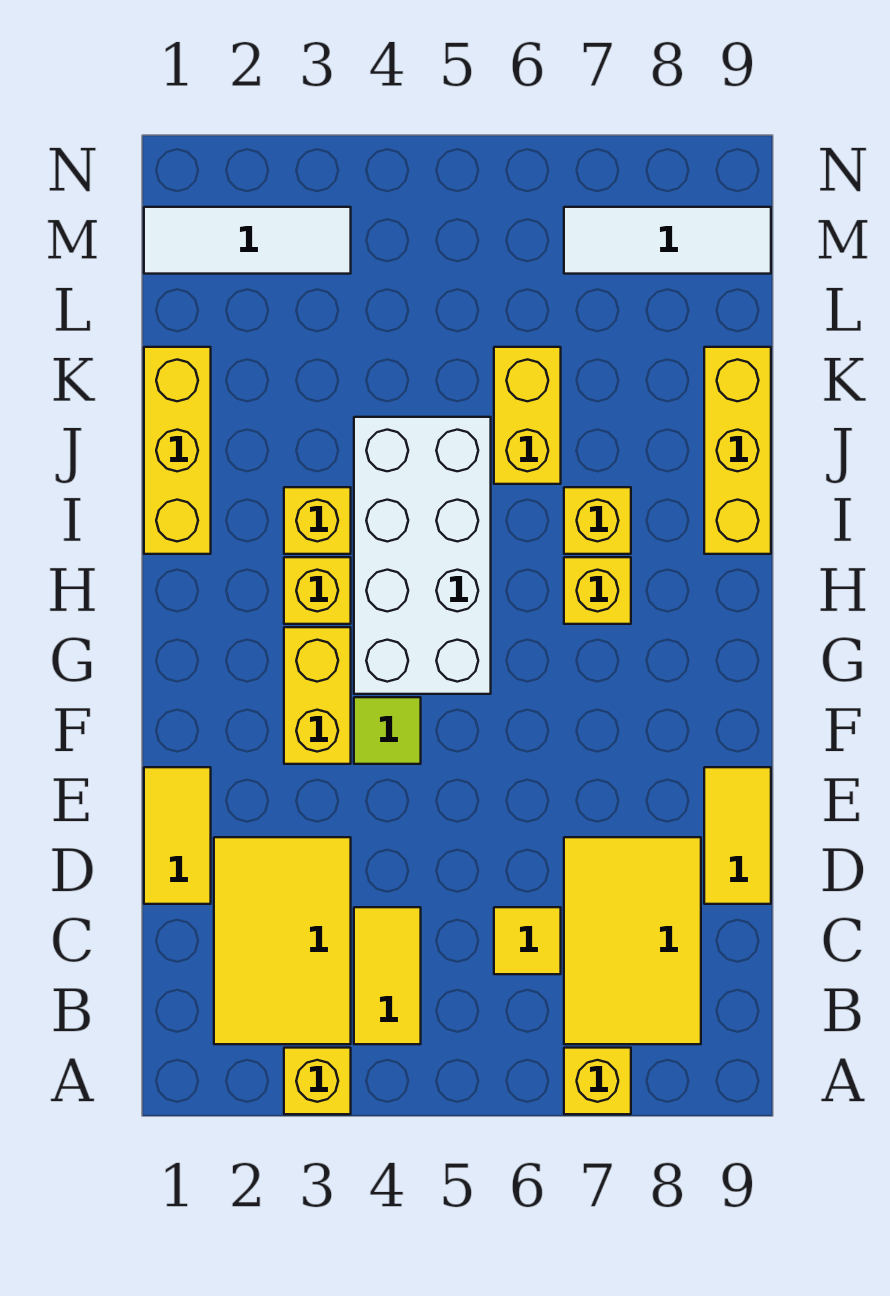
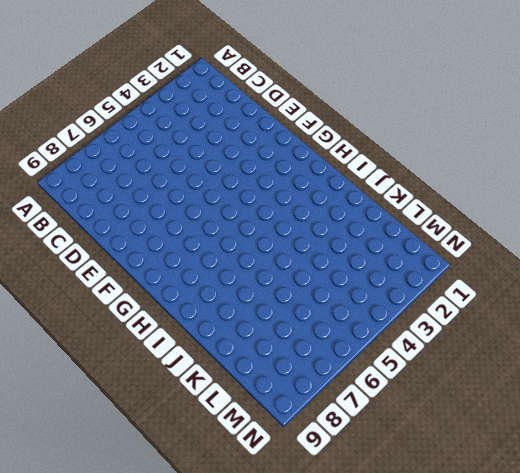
none -> yellow 1x1 brick [284,1048,351,1114]
none -> yellow 1x1 brick [564,1048,631,1114]
none -> yellow 2x3 tile [214,837,351,1044]

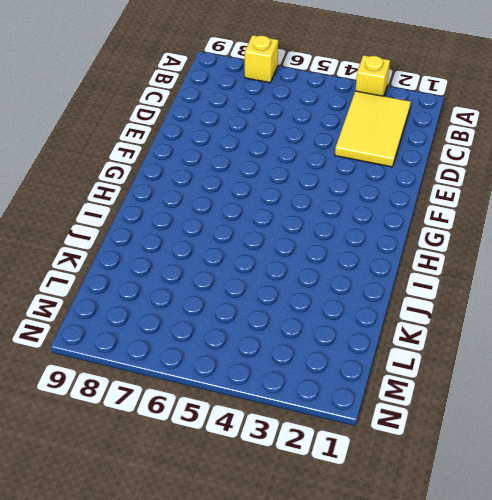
none -> yellow 1x2 tile [354,907,421,1044]
none -> yellow 2x3 tile [564,837,701,1044]
none -> yellow 1x1 tile [494,907,561,974]

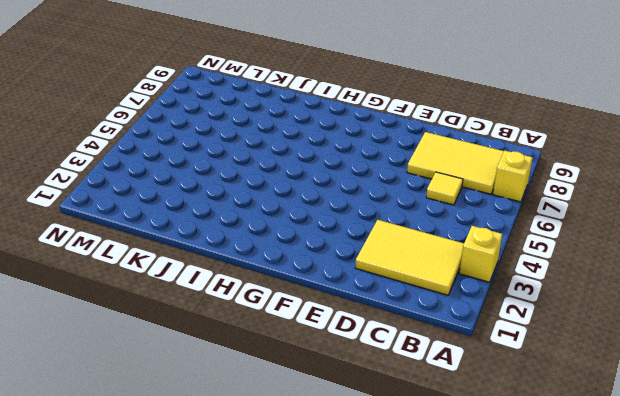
none -> yellow 1x2 tile [354,907,421,1044]
none -> yellow 1x2 tile [144,767,211,904]
none -> yellow 1x2 tile [704,767,771,904]

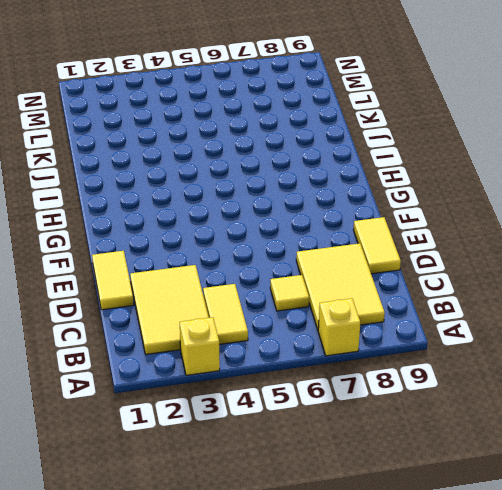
none -> yellow 1x2 brick [284,627,351,764]
none -> lime 1x1 tile [354,697,421,764]
none -> white 2x4 brick [354,417,491,694]

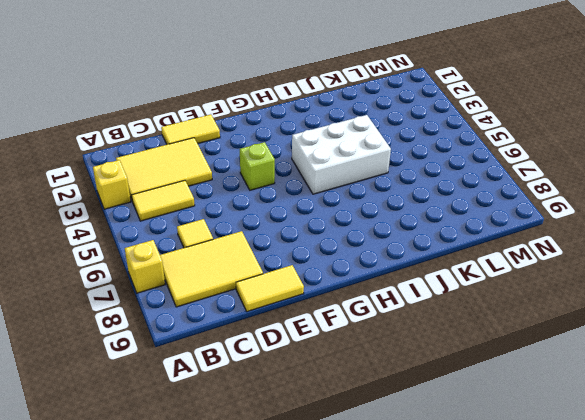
lime 1x1 brick [239,142,275,190] -> lime 1x1 tile [354,697,421,764]
white 2x3 brick [292,115,391,194] -> white 2x4 brick [354,417,491,694]
none -> yellow 1x2 brick [284,627,351,764]
none -> yellow 1x1 brick [284,557,351,624]
none -> yellow 1x1 brick [564,557,631,624]

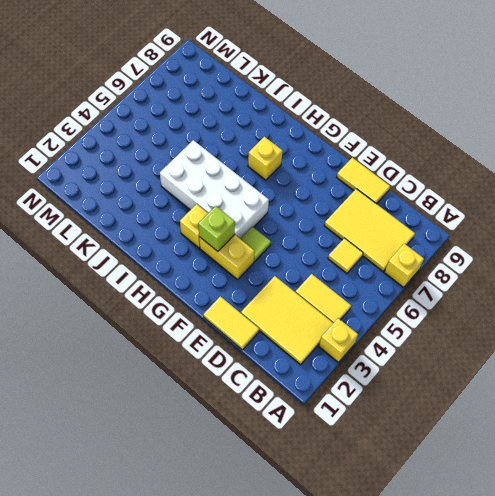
lime 1x1 brick [198,206,235,251] -> none
none -> yellow 1x3 brick [144,347,211,554]
none -> yellow 1x1 brick [284,487,351,554]
none -> yellow 1x1 brick [564,487,631,554]

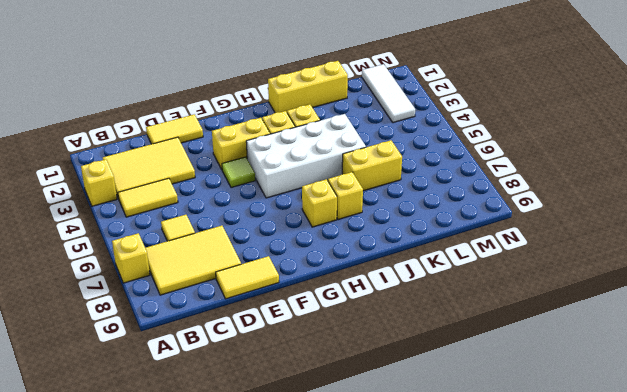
none -> yellow 1x3 brick [704,347,771,554]
none -> white 1x3 tile [564,207,771,274]

